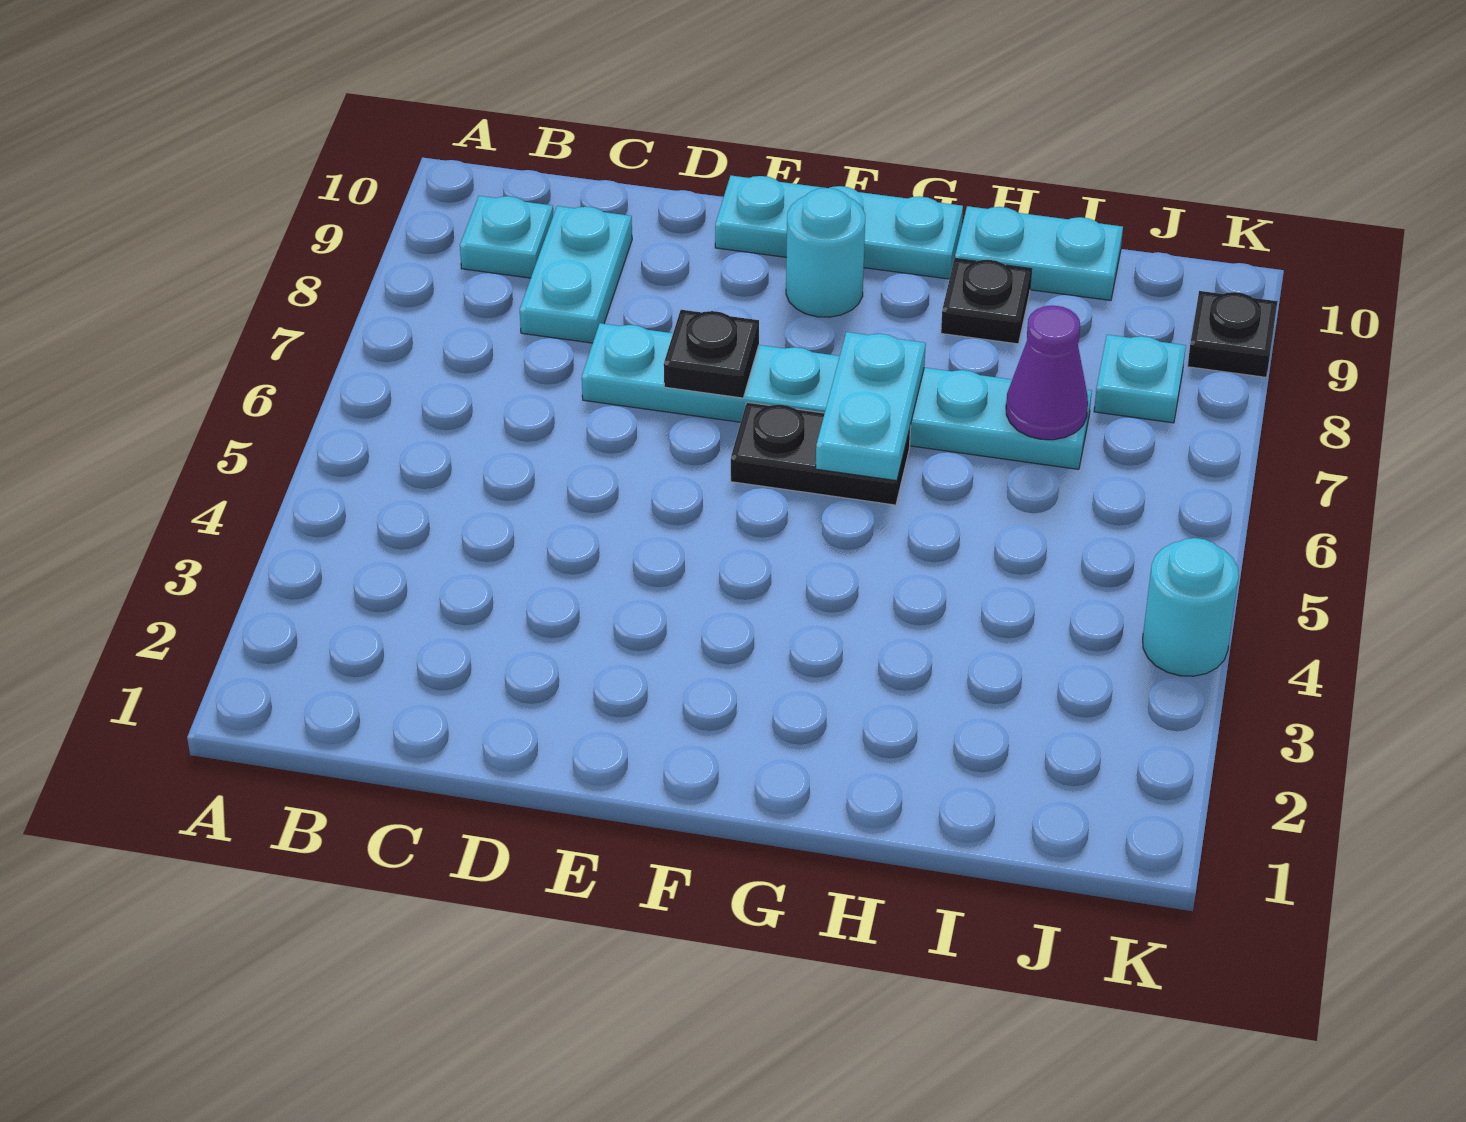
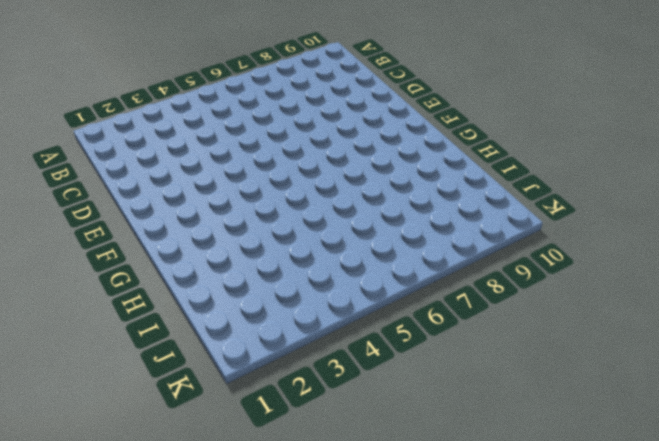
none -> cyan 1x1 plate [460,196,553,278]
none -> cyan 1x2 plate [520,206,632,343]
none -> cyan 1x6 plate [582,323,1092,469]

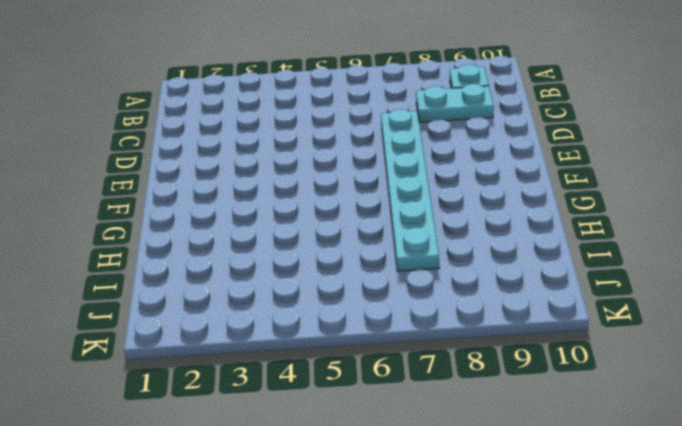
none -> cyan 1x3 plate [715,176,963,279]
none -> black 1x2 plate [731,402,911,505]
none -> cyan 1x1 round brick [786,188,865,317]

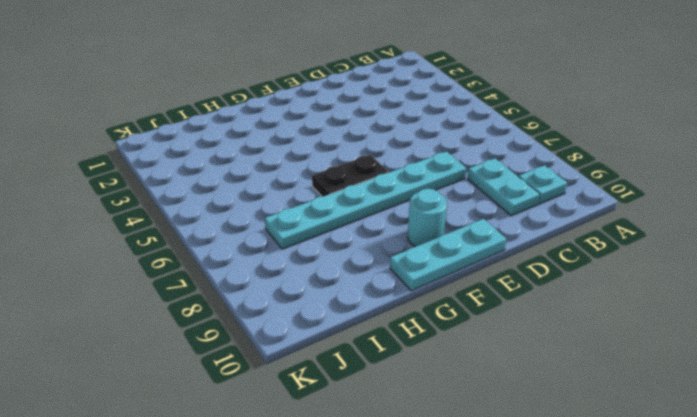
none -> black 1x1 plate [941,259,1031,344]
none -> cyan 1x2 plate [955,206,1123,300]
none -> cyan 1x1 plate [1094,335,1186,423]

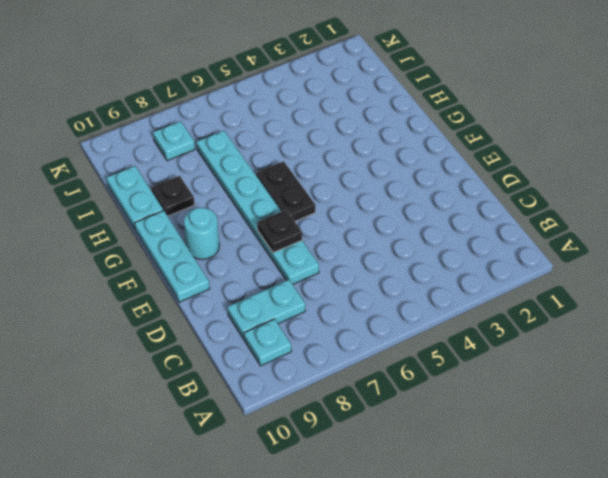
none -> cyan 1x1 round brick [1143,538,1239,676]
none -> black 1x1 plate [1188,291,1278,377]
none -> cyan 1x2 plate [816,332,926,481]

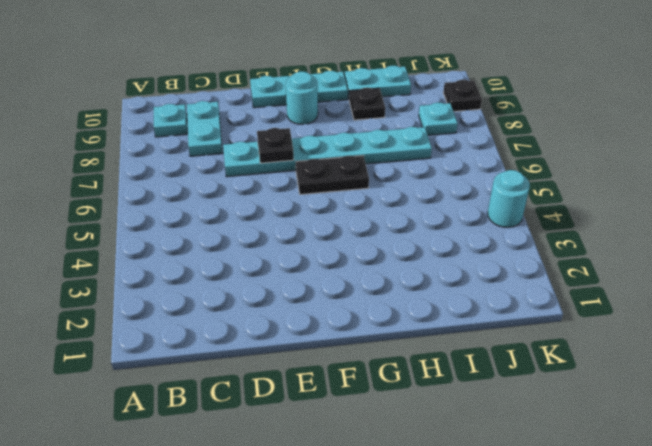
none -> cyan 1x2 plate [816,332,926,481]
none -> purple 1x1 cone [1006,306,1088,440]

